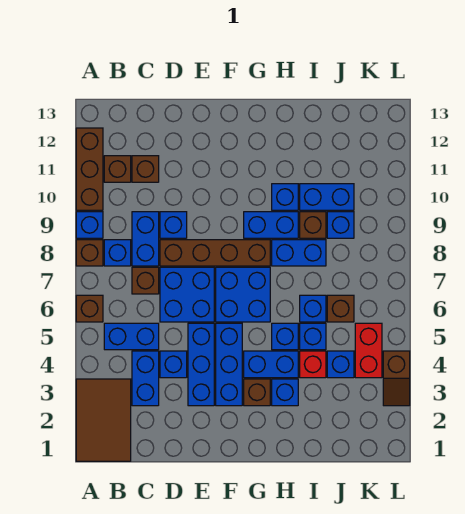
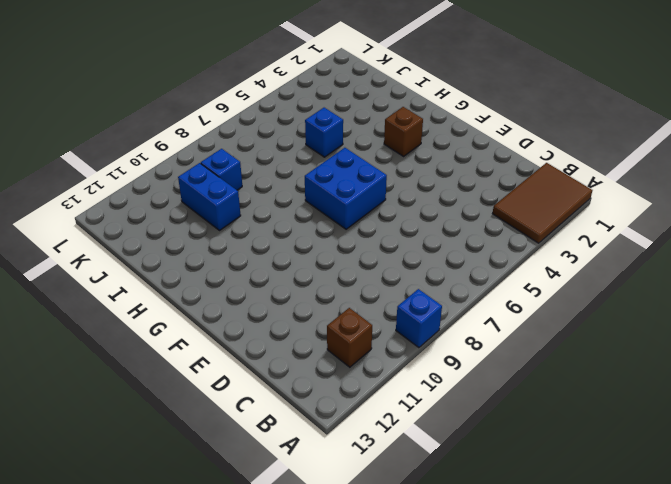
none -> brown 1x1 brick [76,295,103,322]
none -> brown 1x1 brick [76,240,103,266]
none -> brown 1x3 brick [76,128,103,210]
none -> blue 1x2 brick [104,323,159,350]

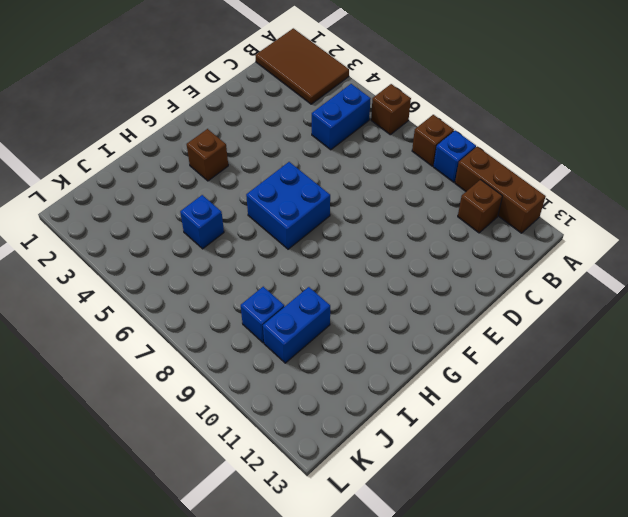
none -> blue 1x1 brick [104,240,131,266]
none -> blue 1x2 brick [132,351,159,406]
none -> brown 1x1 brick [132,267,159,294]
none -> blue 1x2 brick [132,212,159,266]

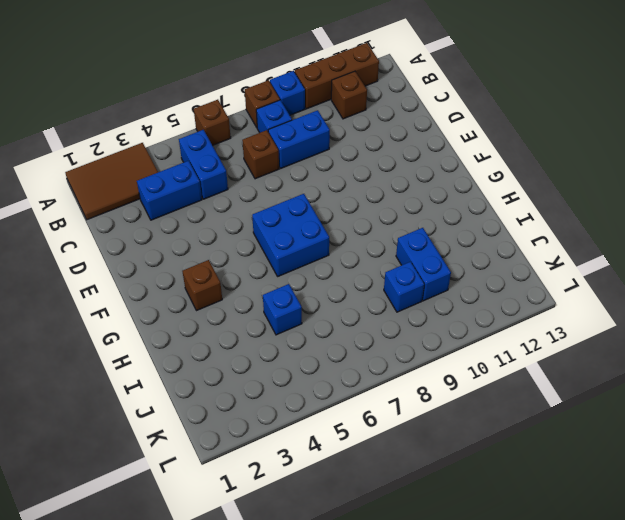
none -> brown 1x1 brick [132,156,159,182]
none -> blue 1x1 brick [160,351,187,378]
none -> blue 2x2 brick [160,267,214,322]
none -> brown 1x4 brick [160,240,270,266]

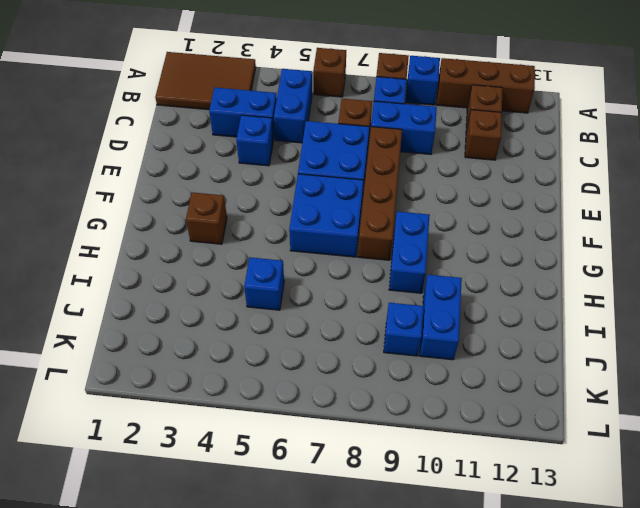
none -> blue 1x1 brick [160,212,187,238]
none -> blue 1x3 brick [188,323,214,406]
none -> blue 1x3 brick [216,323,242,406]
none -> blue 1x2 brick [244,351,298,378]

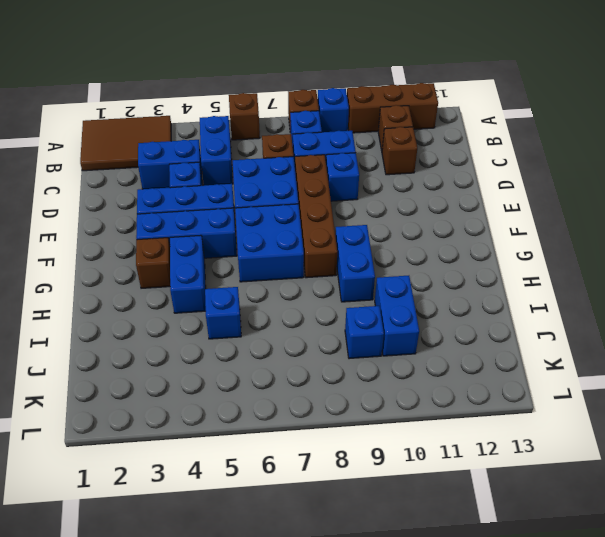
none -> blue 1x1 brick [272,379,298,406]
none -> blue 1x1 brick [272,323,298,350]
none -> blue 1x2 brick [272,240,326,266]
none -> blue 1x1 brick [272,184,298,210]

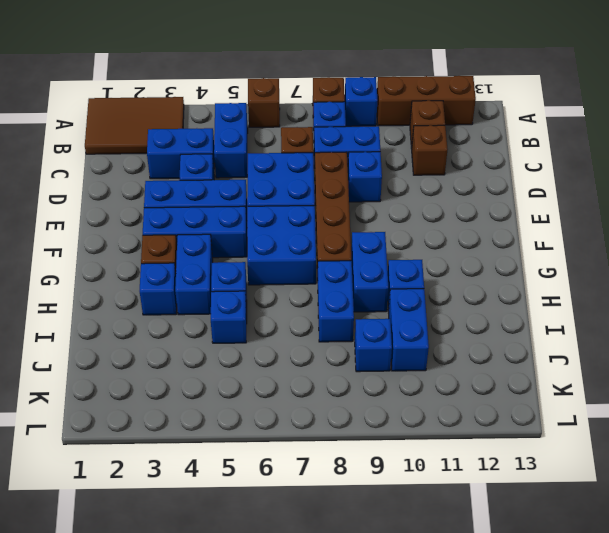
none -> red 1x1 brick [300,351,326,378]
none -> blue 1x1 brick [300,295,326,322]
none -> brown 1x1 brick [300,212,326,238]
none -> blue 1x1 brick [327,351,354,378]

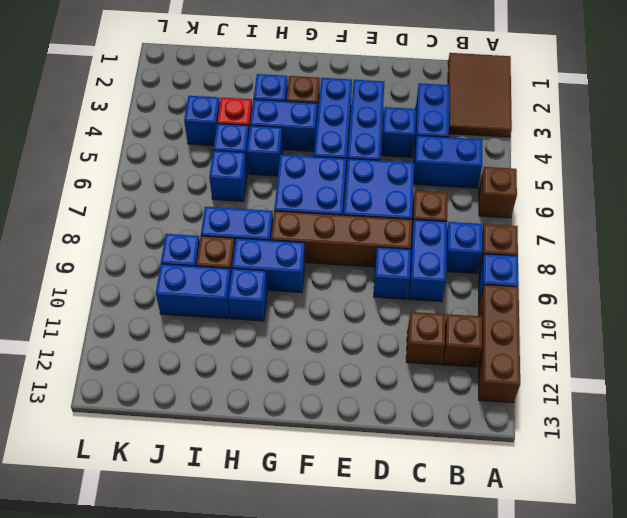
none -> brown 1x1 brick [327,295,354,322]
none -> red 1x2 brick [355,323,382,378]
none -> brown 1x2 slope [383,351,410,406]

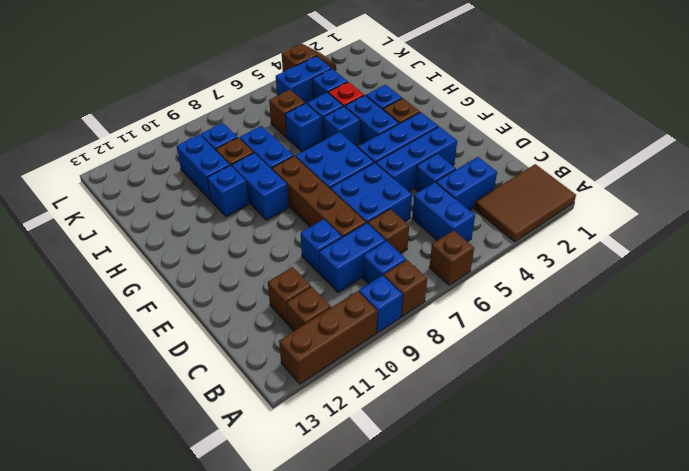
blue 1x2 brick [276,56,331,104] -> red 1x2 brick [355,323,382,378]

